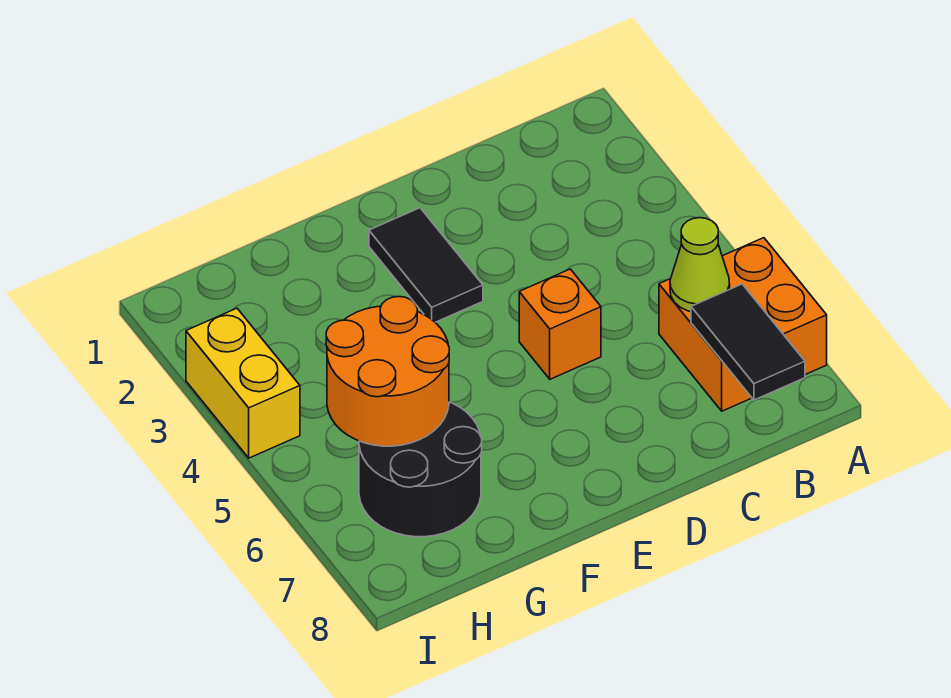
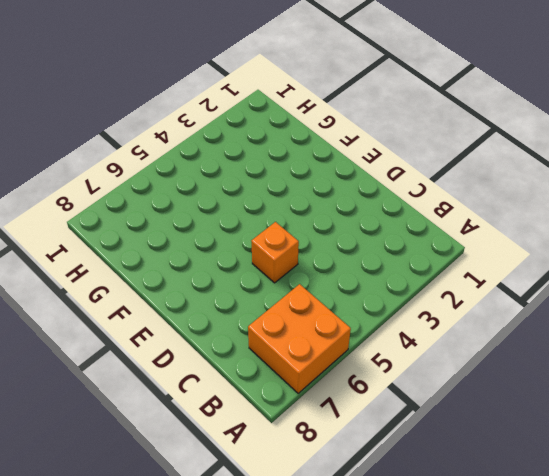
none -> black 1x2 tile [369,208,483,322]
none -> black 2x2 round brick [359,402,482,537]

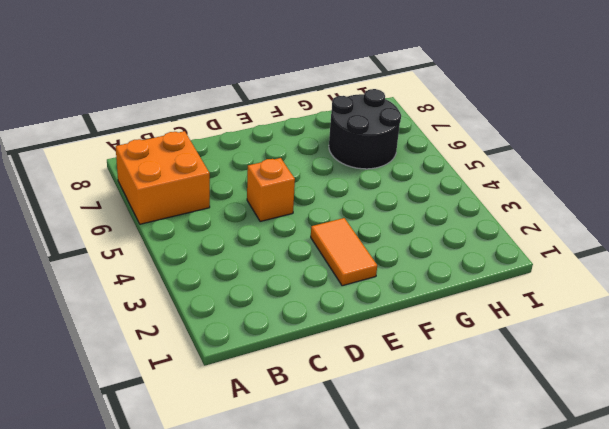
orange 1x2 tile [311,218,377,286] -> black 1x2 tile [369,208,483,322]
none -> yellow 1x2 brick [186,308,300,458]
none -> lime 1x1 cone [670,218,730,311]

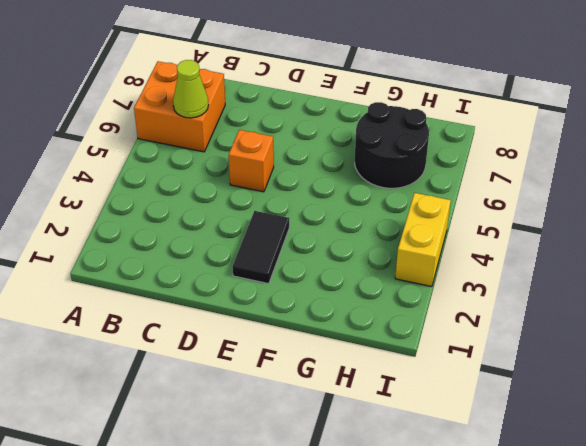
none -> black 1x2 tile [691,284,805,400]
none -> orange 2x2 round brick [326,297,449,446]

